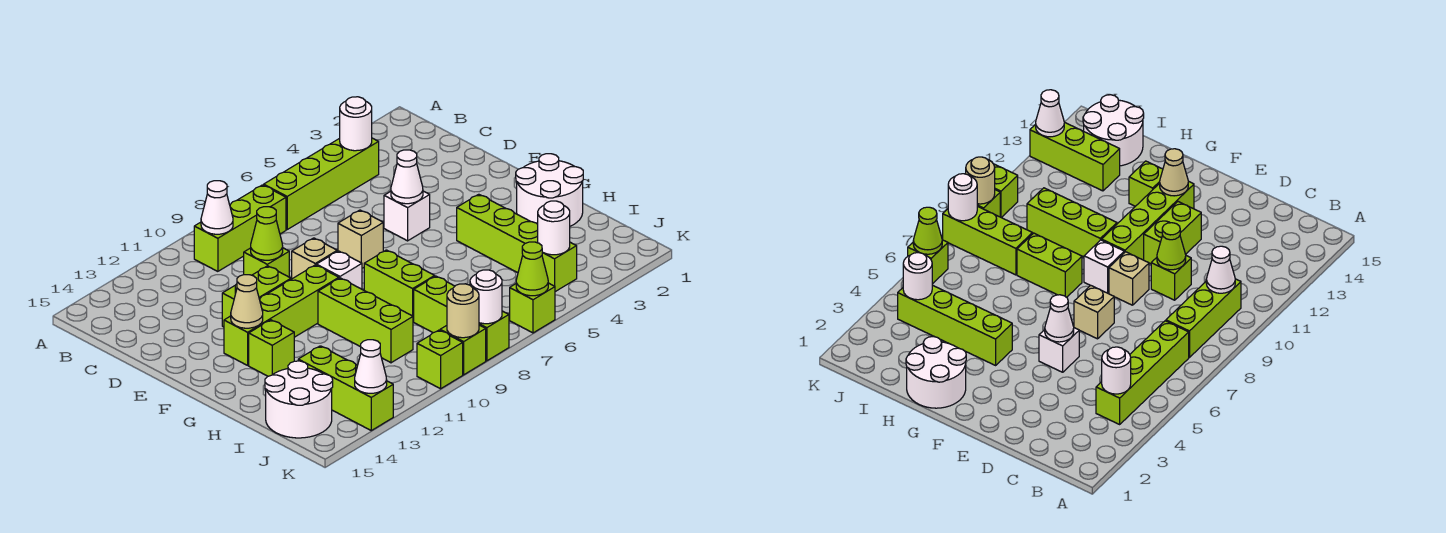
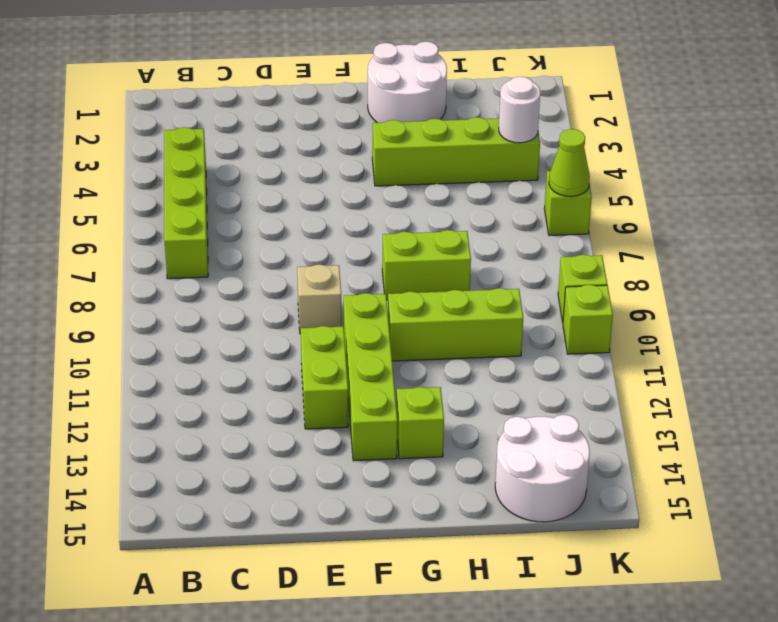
none -> lime 1x3 brick [194,185,286,271]
none -> lime 1x1 brick [244,248,289,277]
none -> white 1x1 brick [384,191,430,241]
none -> tan 1x1 brick [338,210,383,268]

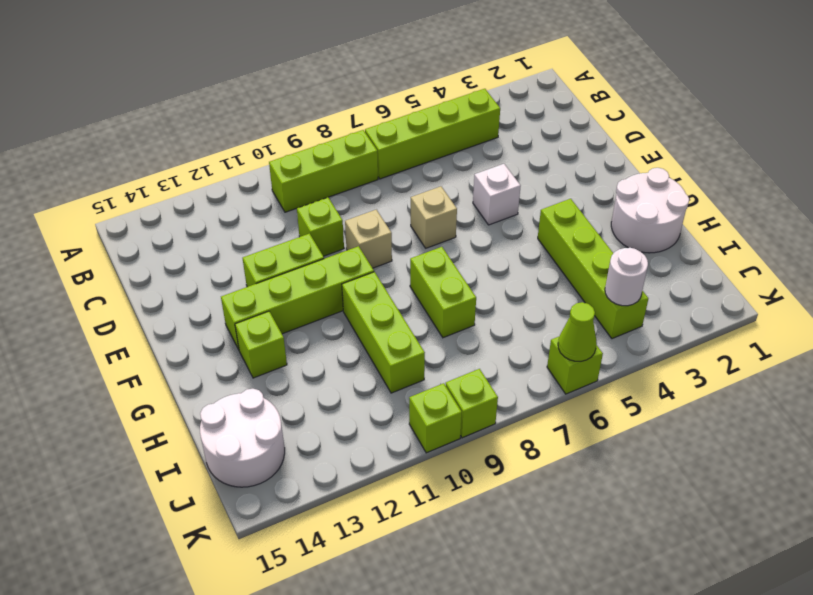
none -> white 1x1 brick [316,251,362,289]
none -> lime 1x3 brick [414,276,509,361]
none -> lime 1x3 brick [298,346,393,430]
none -> white 1x1 round brick [340,97,372,151]

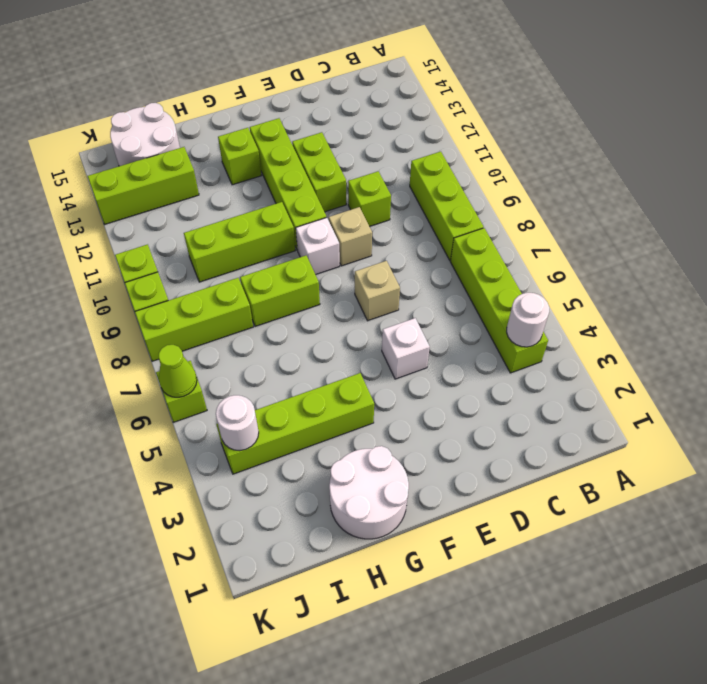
none -> white 1x1 cone [201,181,233,234]
none -> lime 1x1 cone [251,207,283,260]
none -> white 1x1 cone [391,150,423,204]
none -> tan 1x1 cone [231,275,263,328]

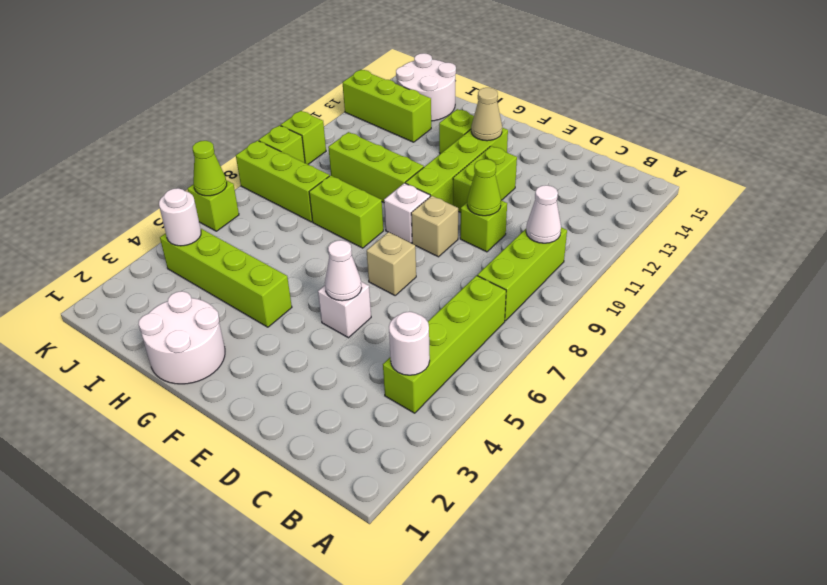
none -> white 1x1 round brick [470,270,502,324]
none -> tan 1x1 round brick [447,284,479,338]
none -> white 1x1 cone [355,340,387,393]

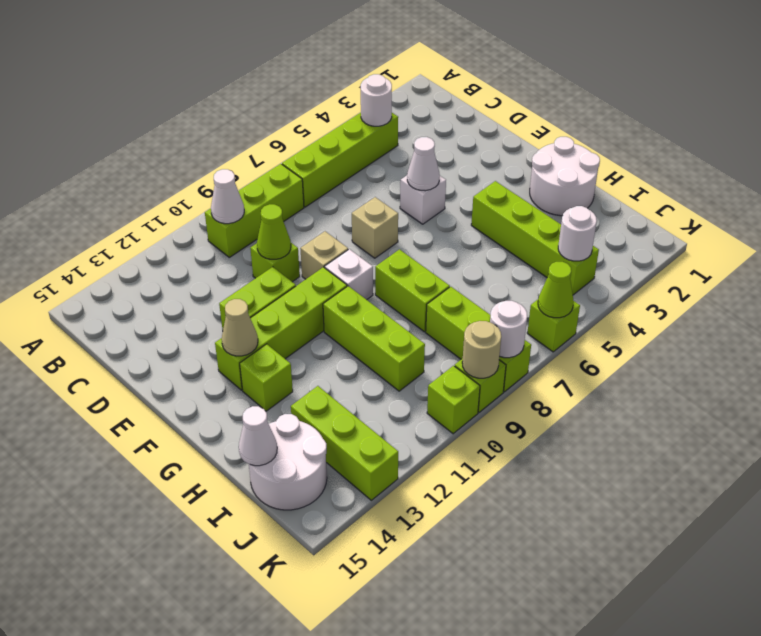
white 1x1 cone [239,406,277,466] -> white 1x1 cone moved to [355,340,387,393]

